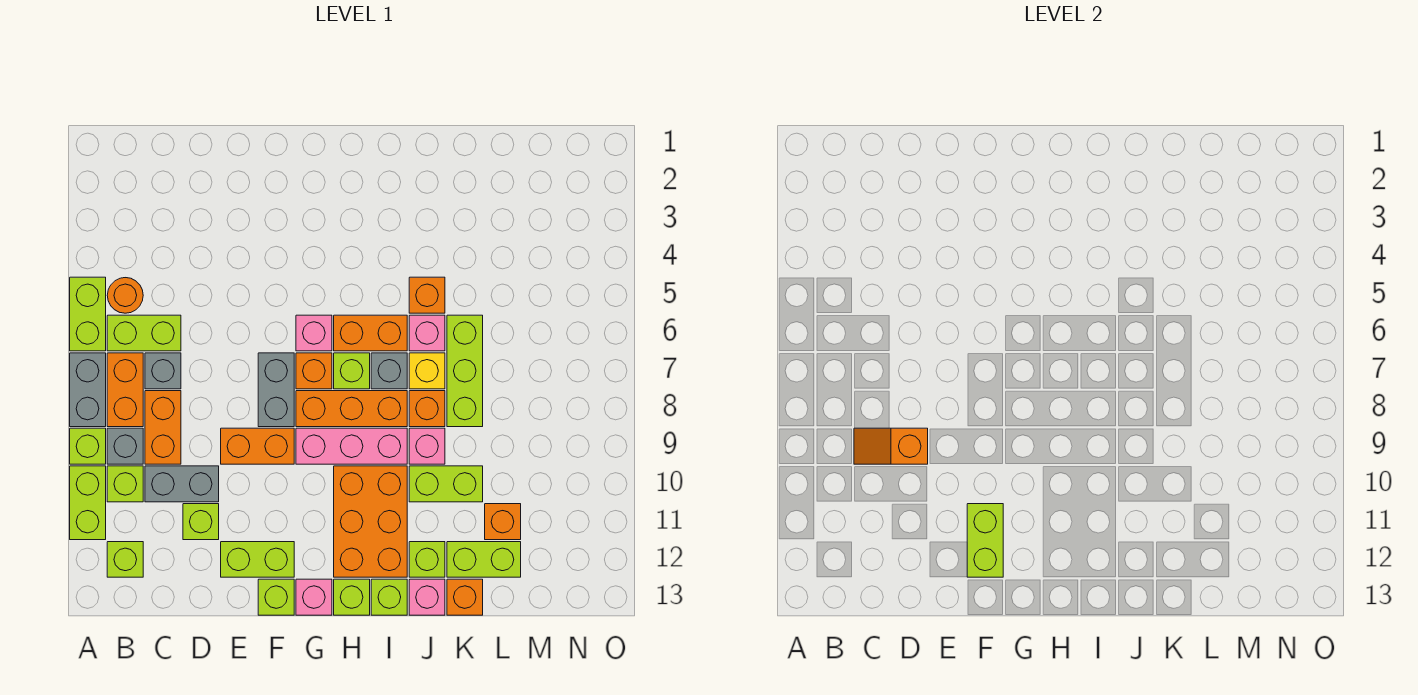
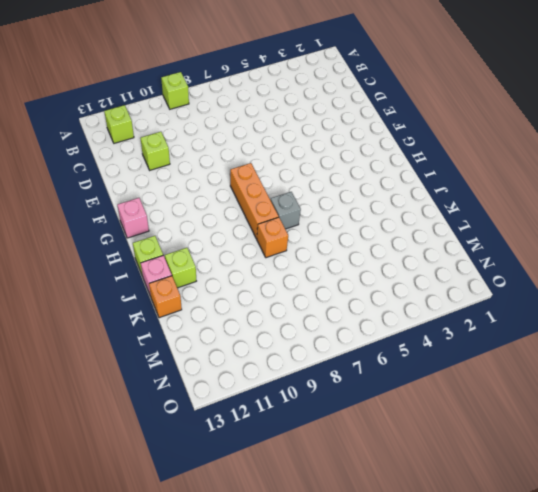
none -> lime 1x2 brick [70,277,106,351]
none -> grey 1x2 brick [70,353,106,427]
none -> lime 1x2 brick [70,466,106,540]
none -> orange 1x1 round brick [107,278,143,313]

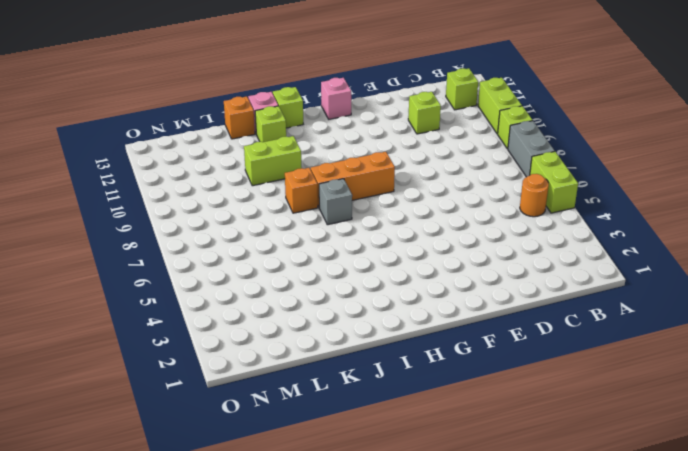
none -> lime 1x2 brick [107,315,181,351]
none -> orange 1x2 brick [107,353,143,427]
none -> grey 1x1 brick [107,428,143,464]
none -> lime 1x1 brick [107,466,143,502]

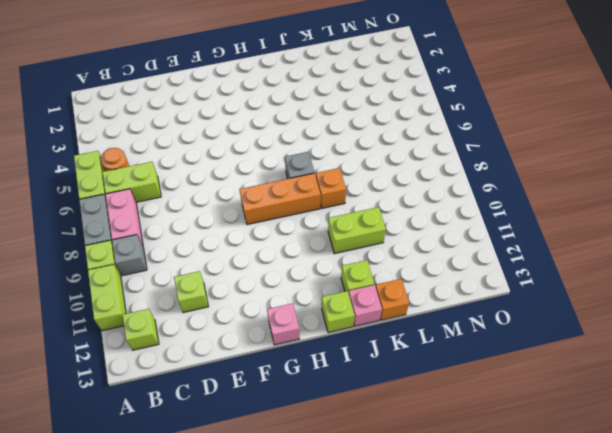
pink 1x2 brick [106,189,143,245] -> orange 1x2 brick [107,353,143,427]
none -> lime 1x1 brick [107,466,143,502]
none -> grey 1x1 brick [145,353,181,389]
none -> orange 1x2 brick [145,391,181,464]
none -> grey 1x2 brick [145,466,219,502]

